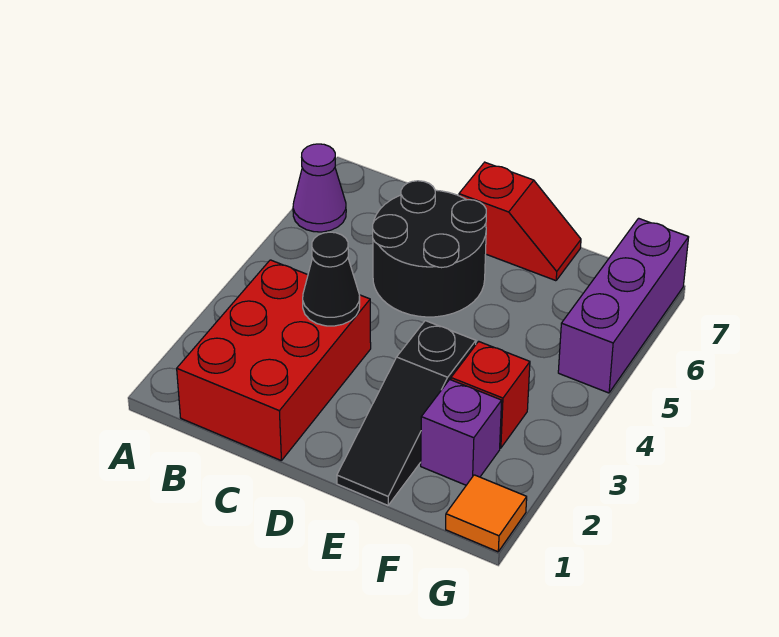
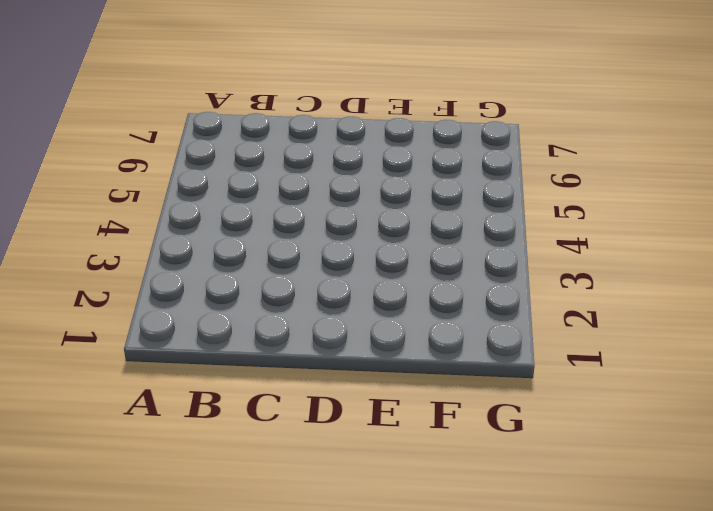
none -> purple 1x1 cone [293,144,346,232]
none -> red 2x3 brick [177,260,371,460]

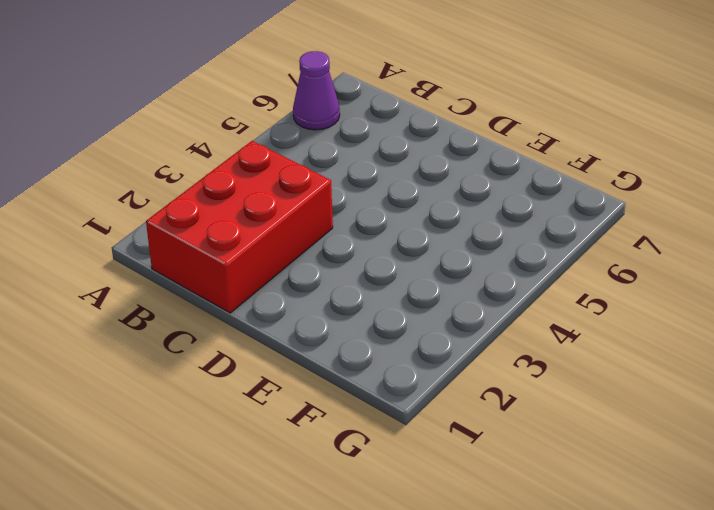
none -> black 2x2 round brick [373,181,486,317]
none -> red 1x2 slope [459,162,581,281]

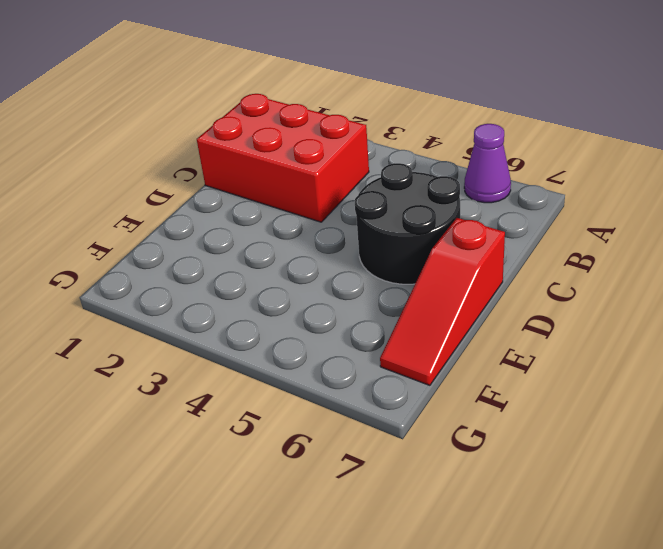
red 1x3 slope [380,218,505,385] -> red 1x2 slope [459,162,581,281]
none -> black 1x3 slope [337,321,476,505]
none -> purple 1x1 brick [421,380,502,485]

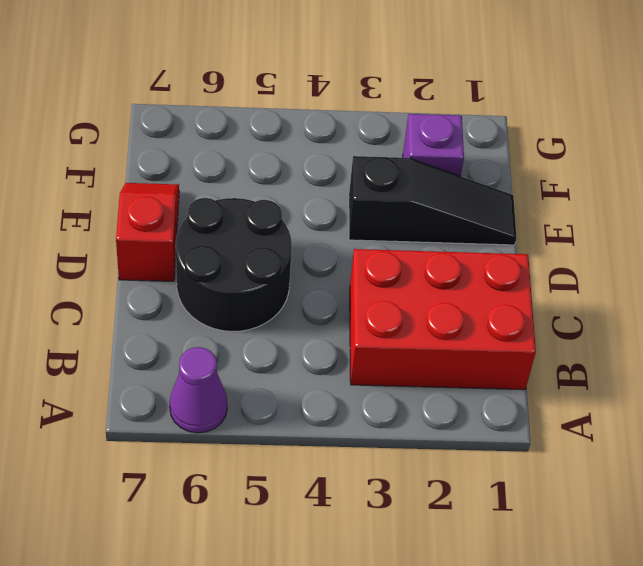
none -> red 1x1 brick [451,341,530,448]
none -> orange 1x1 tile [446,475,527,552]

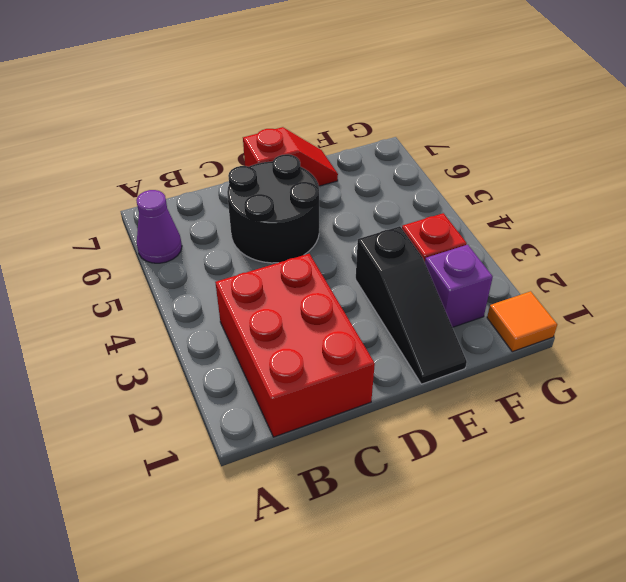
none -> purple 1x3 brick [558,218,689,393]
none -> black 1x1 cone [303,232,360,326]

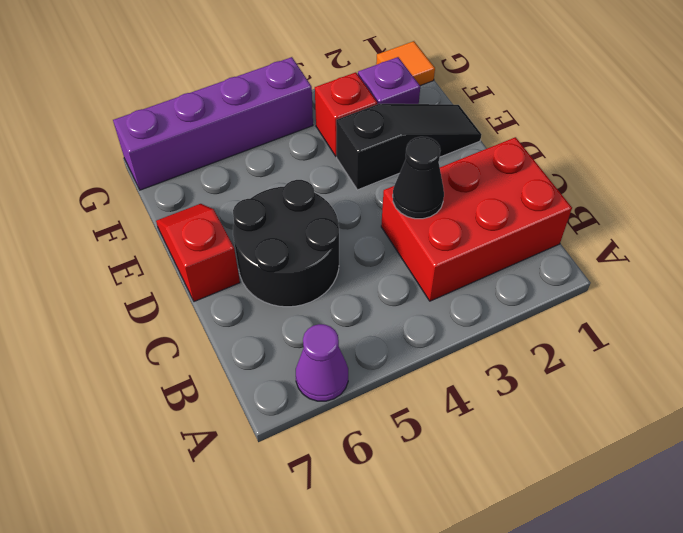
purple 1x4 brick [113,57,313,190] -> purple 1x3 brick [558,218,689,393]

